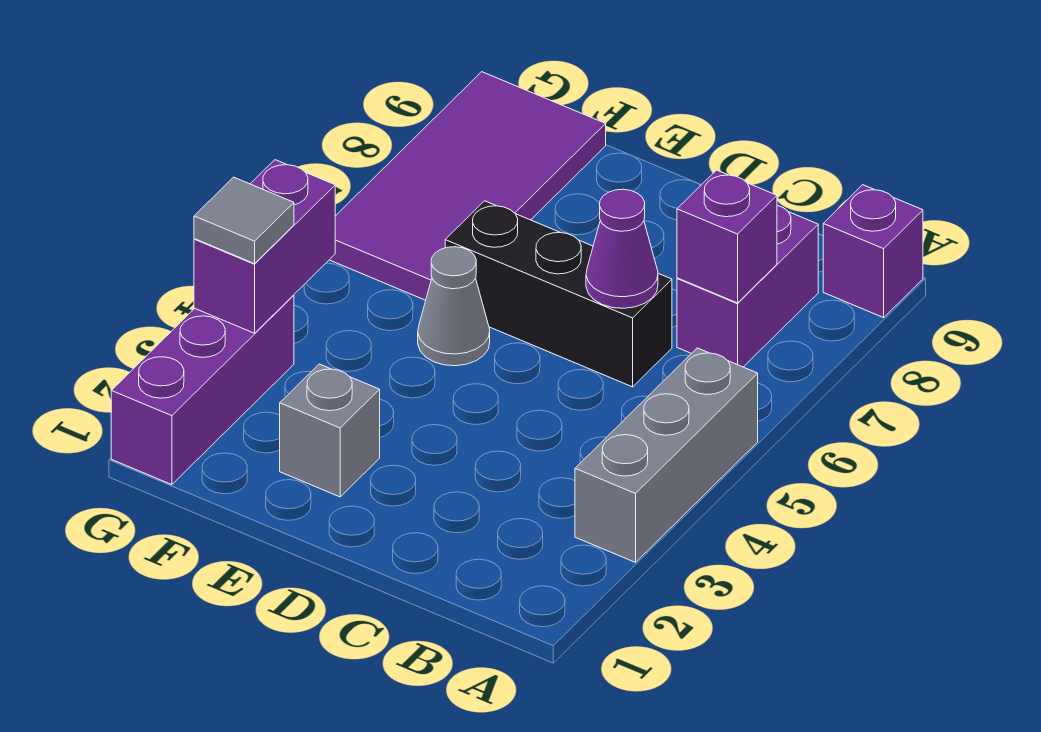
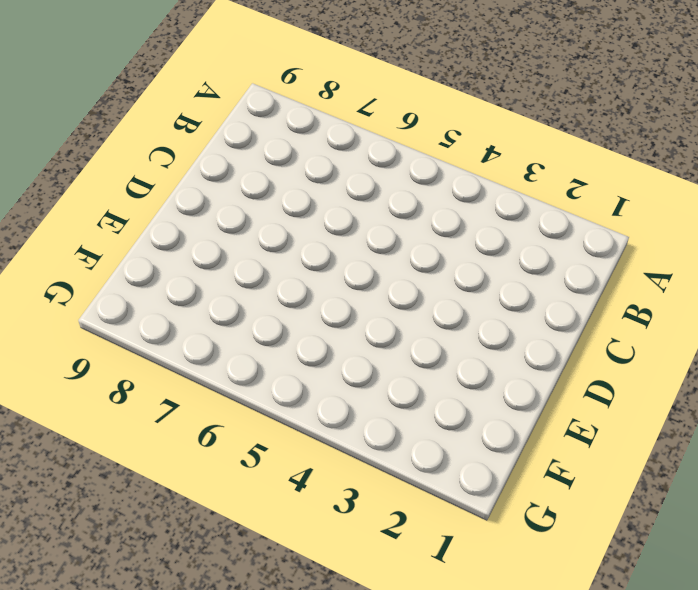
none -> grey 1x3 brick [575,348,758,562]
none -> purple 1x1 brick [823,185,923,318]
none -> purple 1x2 brick [677,205,818,367]

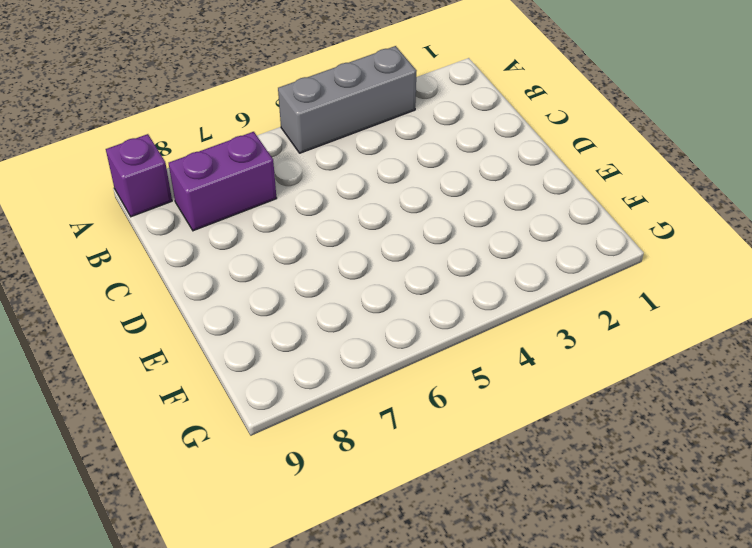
none -> black 1x3 brick [445,201,672,387]
none -> grey 1x1 brick [280,364,380,497]
none -> grey 1x1 cone [418,247,490,366]

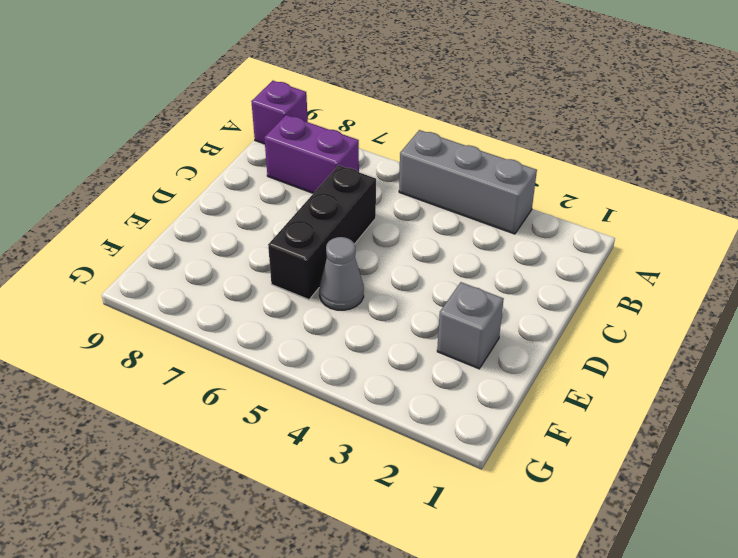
none -> purple 2x4 tile [330,72,606,300]
none -> purple 1x3 brick [111,295,294,485]
none -> purple 1x1 brick [677,170,777,303]

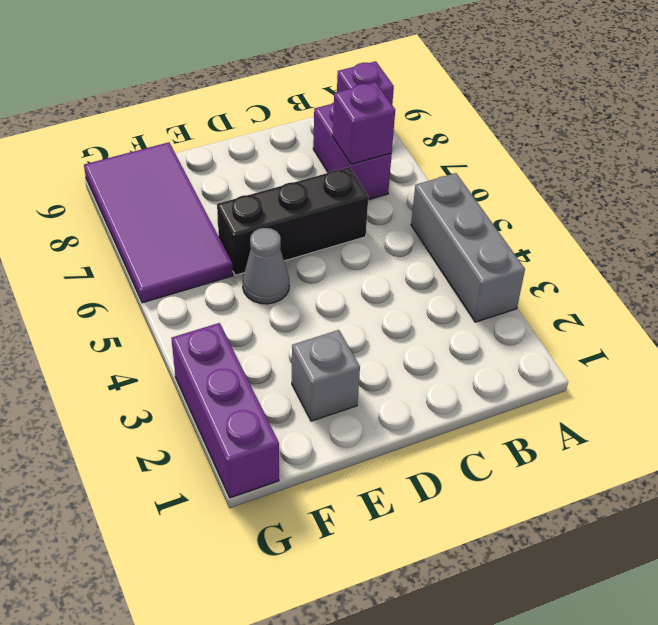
none -> purple 1x1 cone [586,189,658,308]
none -> purple 1x2 brick [194,160,335,333]
none -> grey 1x1 tile [194,177,294,264]

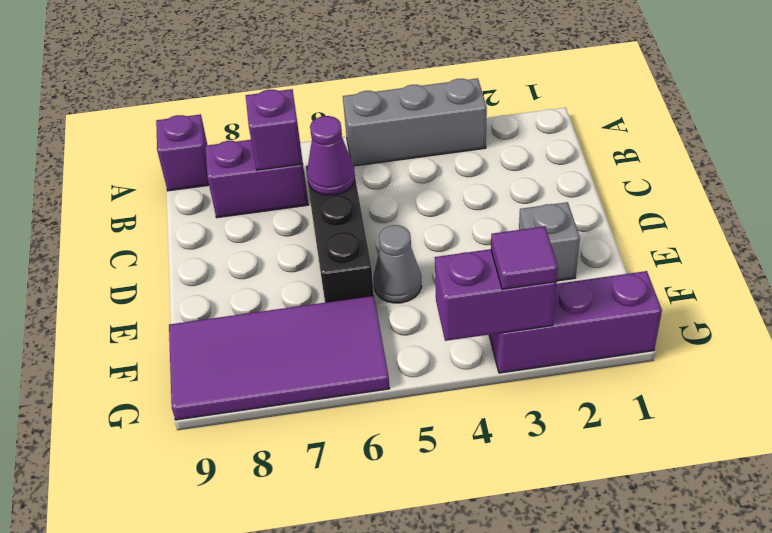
purple 1x1 tile [491,226,558,289] -> grey 1x1 tile [194,177,294,264]

